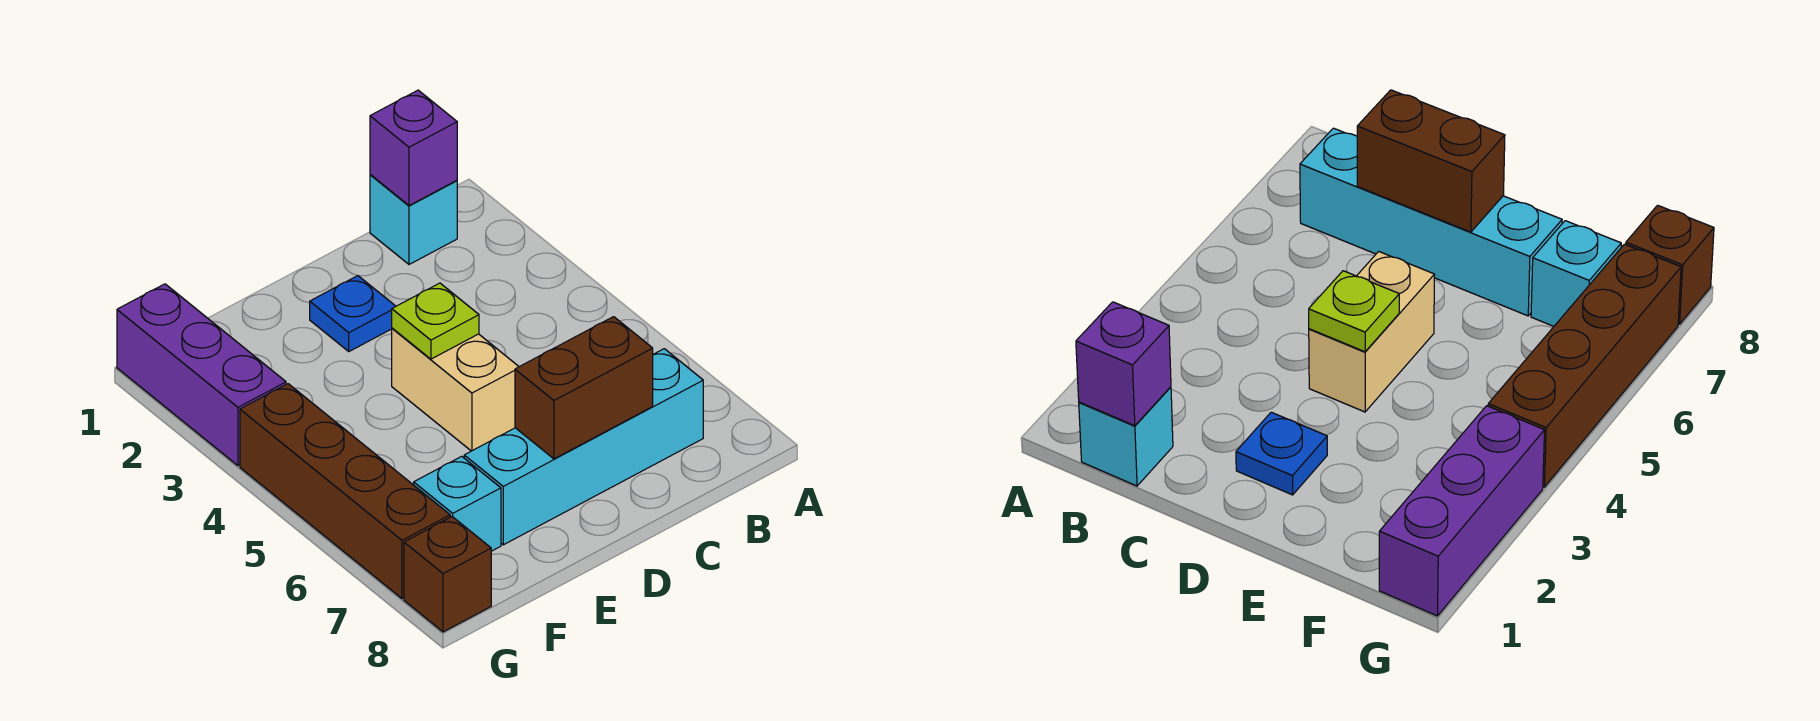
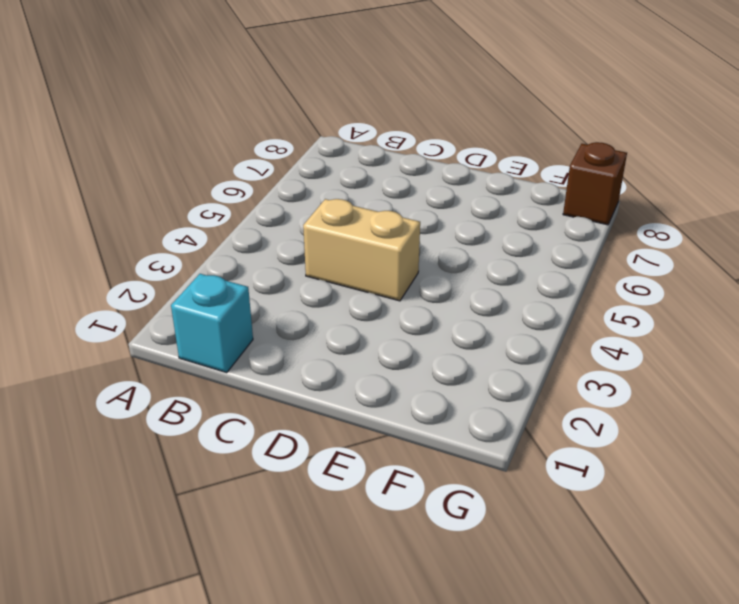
tan 1x2 brick [303,199,420,301] -> tan 1x2 brick turned to [392,328,519,451]
none -> cyan 1x4 brick [464,349,703,545]
none -> blue 1x1 plate [310,276,396,351]

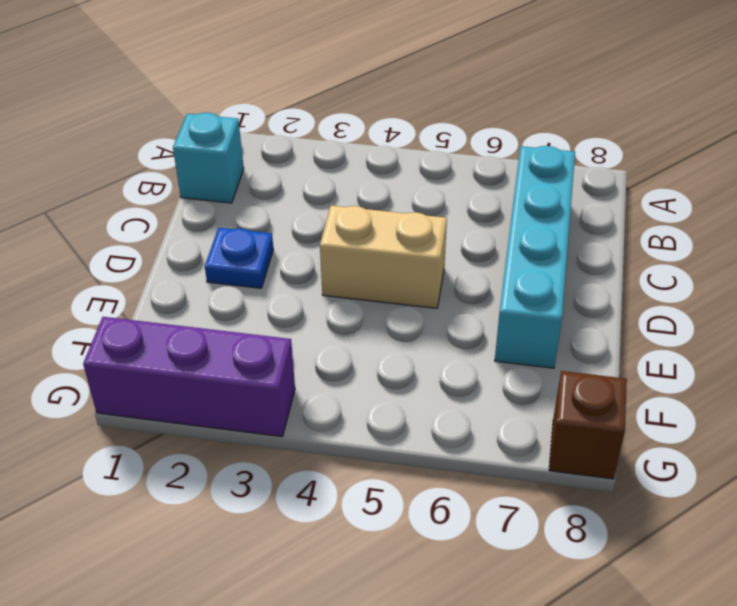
none -> cyan 1x1 brick [414,456,501,551]
none -> brown 1x4 brick [240,384,450,599]

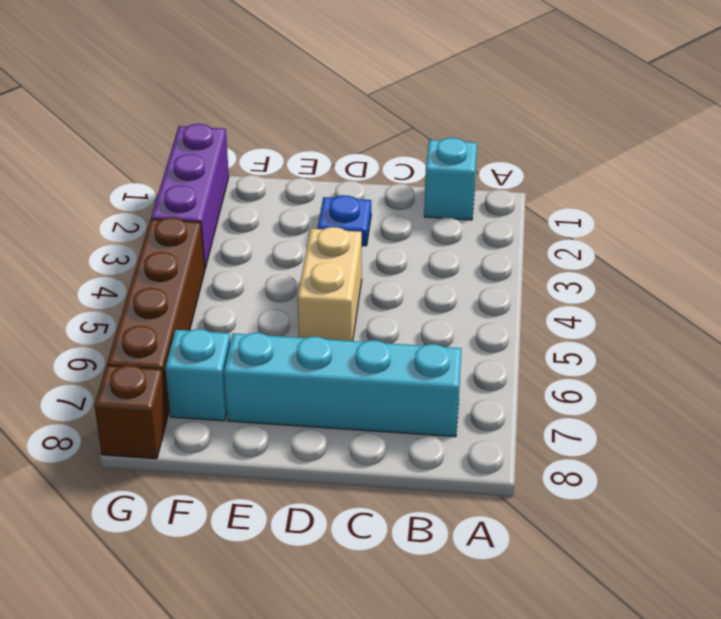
none -> purple 1x1 brick [370,90,457,205]
none -> brown 1x2 brick [515,317,653,459]

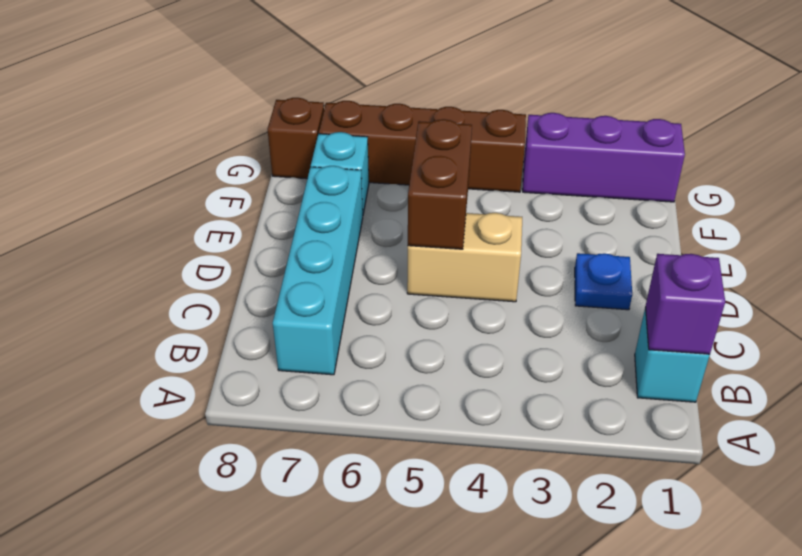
brown 1x2 brick [408,119,472,249] -> brown 1x2 brick moved to [515,317,653,459]
none -> lime 1x1 plate [392,283,479,359]

